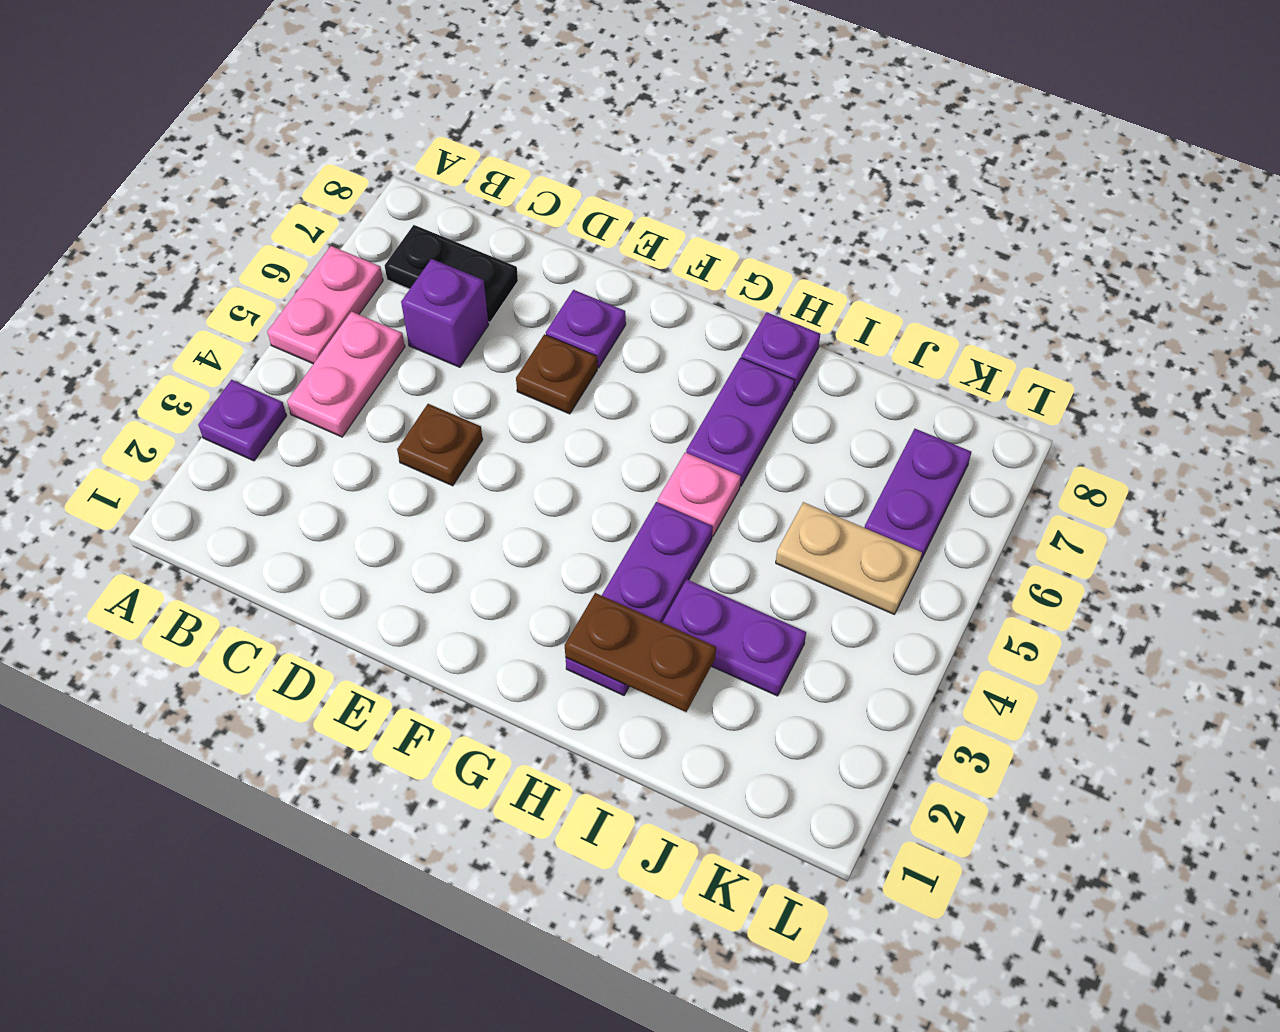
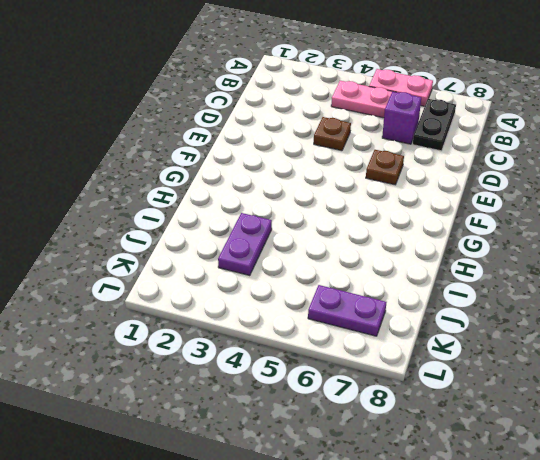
none -> purple 1x1 plate [198,380,287,461]
none -> purple 1x1 plate [546,290,626,368]
none -> purple 1x3 plate [566,502,713,695]

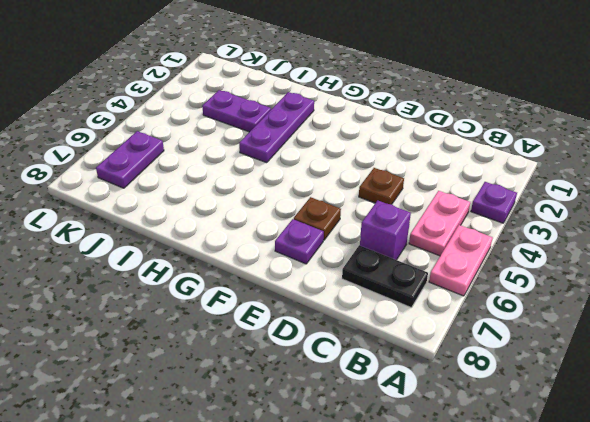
none -> pink 1x1 plate [658,452,741,536]
none -> purple 1x2 plate [686,358,795,486]
none -> purple 1x1 plate [741,312,820,391]

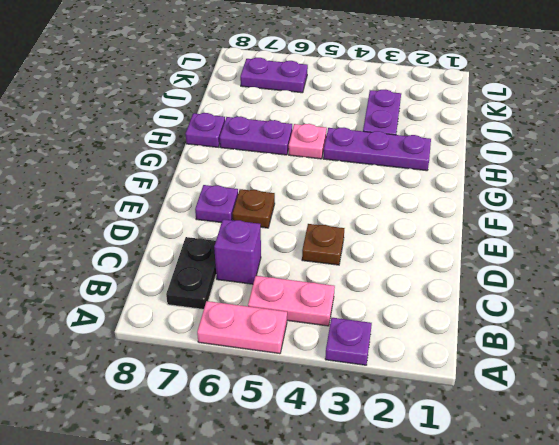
none -> tan 1x2 plate [776,502,922,614]
none -> brown 1x2 plate [565,593,716,712]

